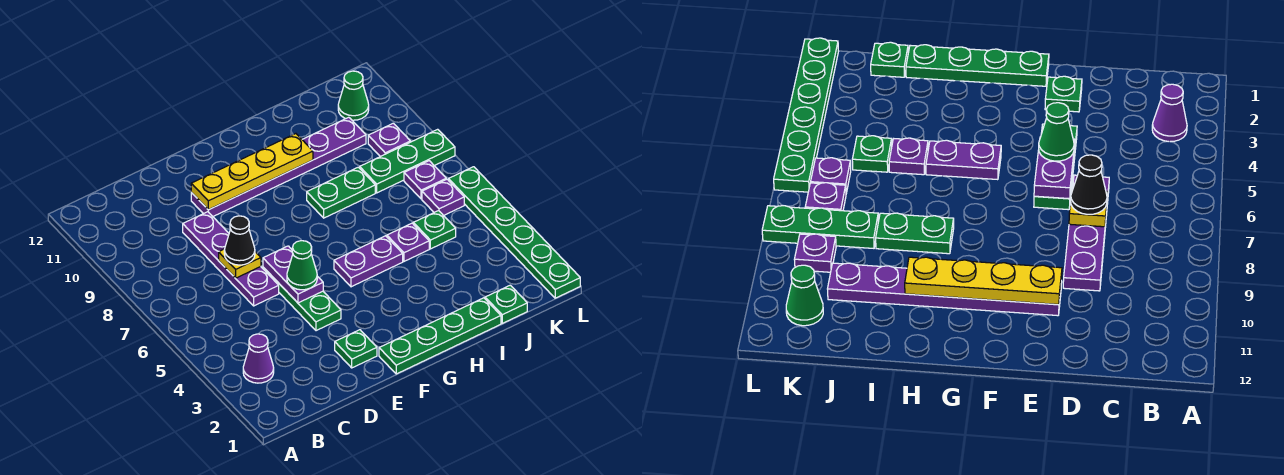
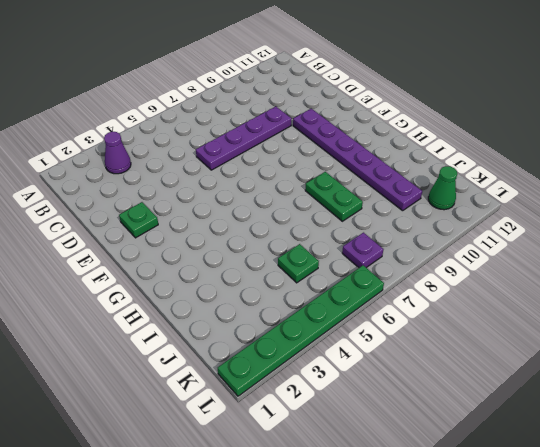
none -> green 1x3 plate [263,267,341,331]
none -> green 1x4 plate [379,298,501,374]
none -> purple 1x2 plate [334,236,403,287]

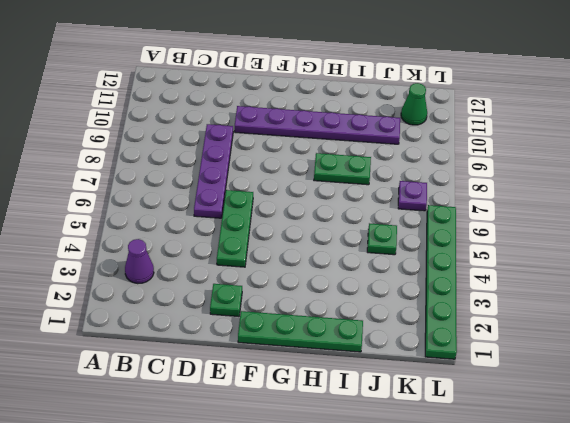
none -> purple 1x2 plate [334,236,403,287]
none -> purple 1x1 plate [387,223,429,261]
none -> green 1x1 plate [485,285,527,323]

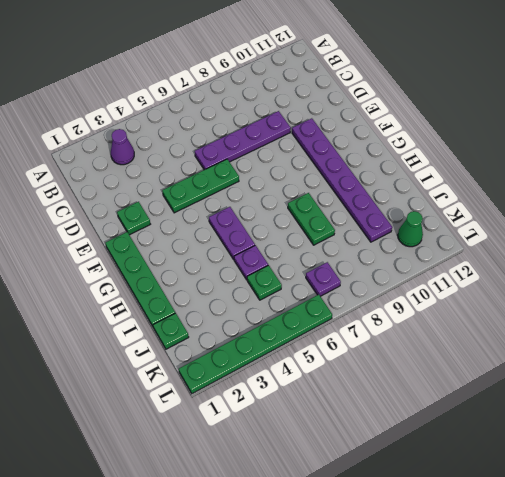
none -> green 1x3 plate [360,129,455,193]
none -> purple 1x1 plate [422,179,464,216]
none -> purple 1x1 plate [368,123,410,157]

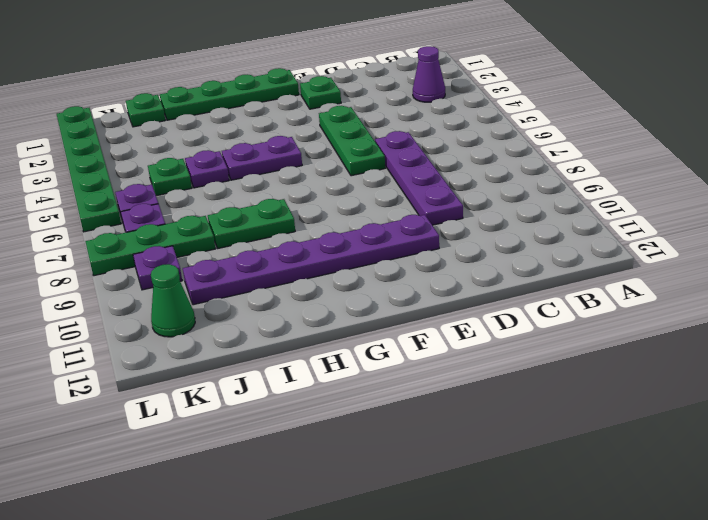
none -> yellow 1x1 plate [219,249,261,278]
none -> purple 1x2 plate [263,246,323,303]
none -> yellow 1x4 plate [191,134,313,210]

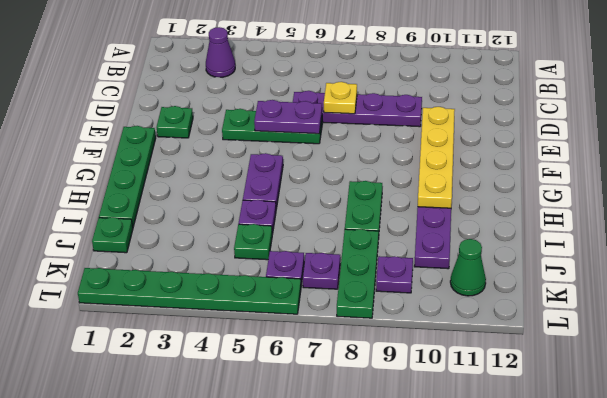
none -> black 1x1 cone [224,216,255,265]
none -> green 1x1 cone [287,241,317,290]

